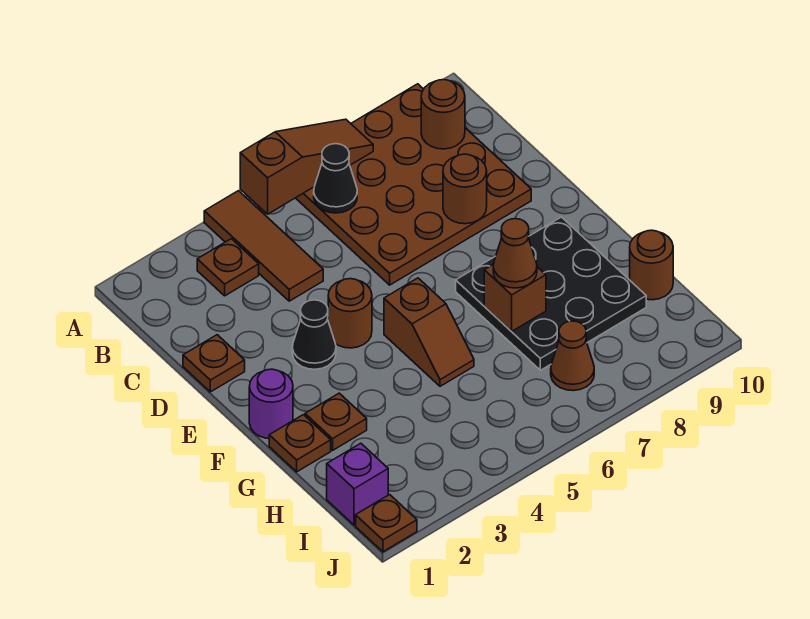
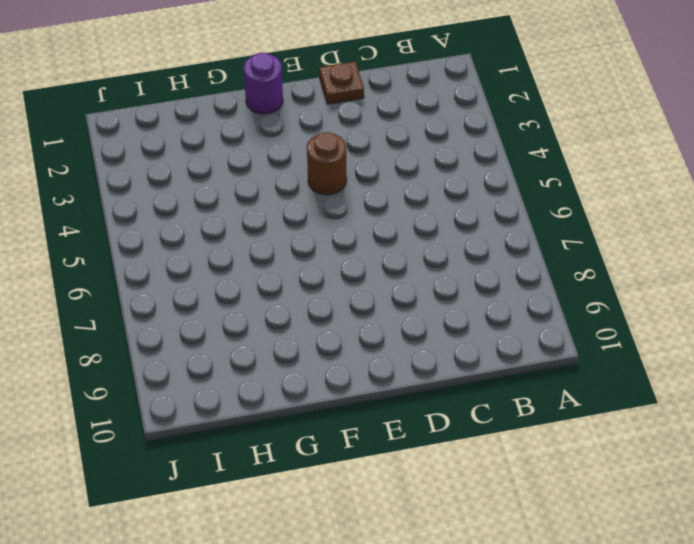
none -> brown 1x3 tile [204,191,323,301]
none -> brown 4x4 plate [296,84,531,285]
none -> brown 1x1 plate [197,239,259,296]

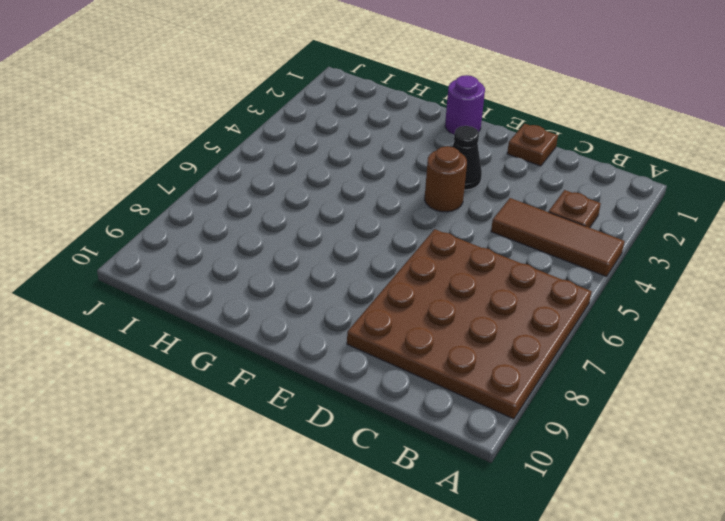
none -> brown 1x2 slope [384,278,474,386]
none -> black 3x3 plate [456,217,646,370]
none -> brown 1x1 plate [269,415,331,472]

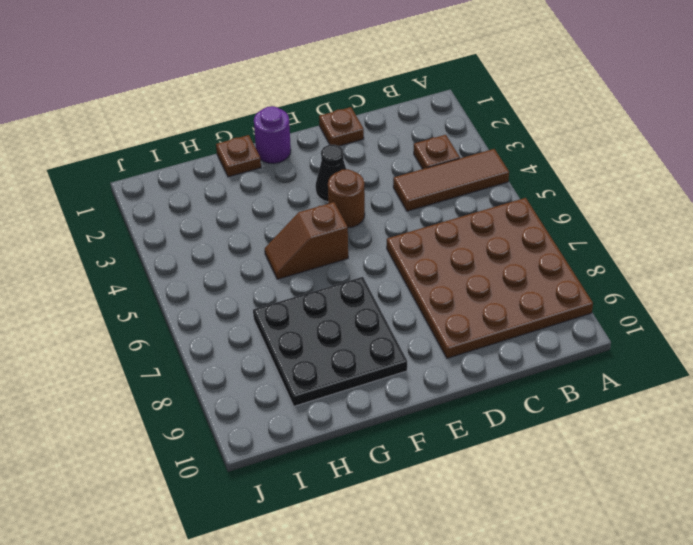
none -> brown 1x1 plate [305,393,367,450]
none -> brown 1x1 round brick [630,230,673,300]
none -> purple 1x1 brick [327,443,388,525]

